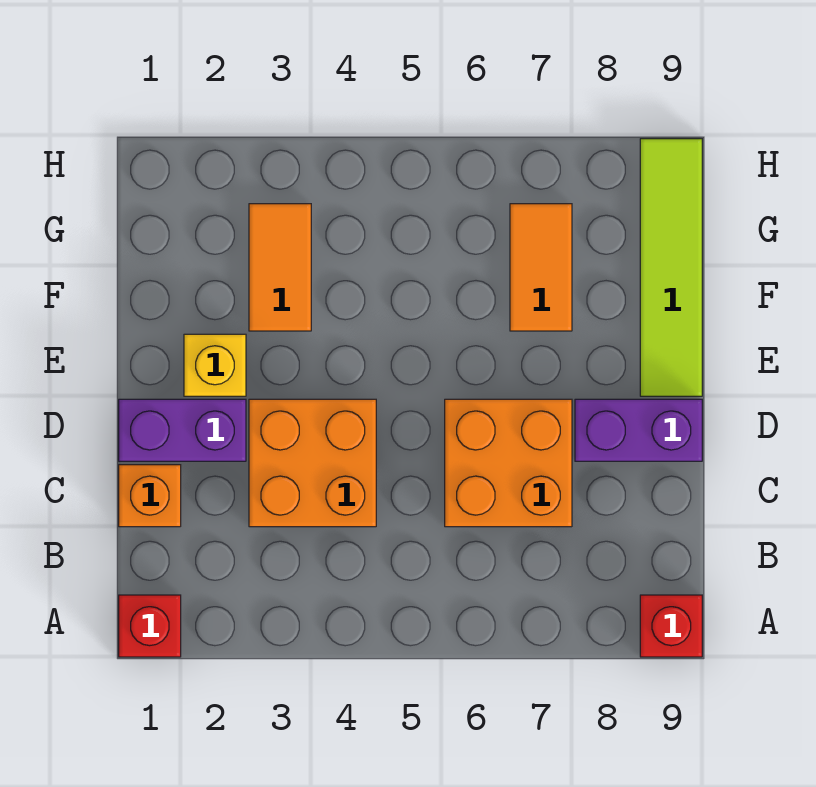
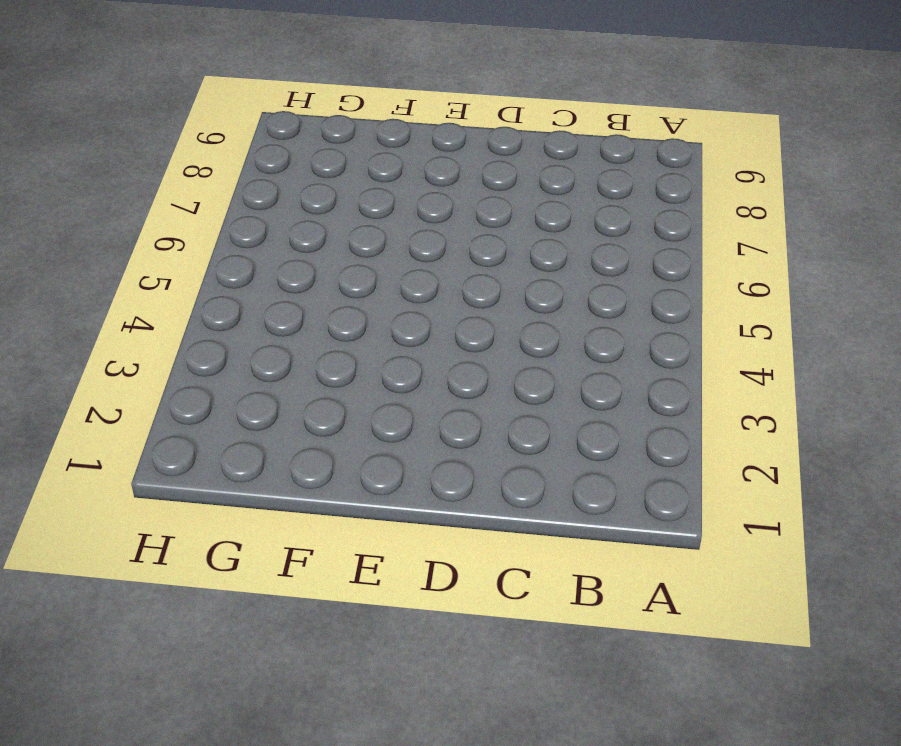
none -> red 1x1 brick [119,595,181,657]
none -> red 1x1 brick [640,595,702,657]

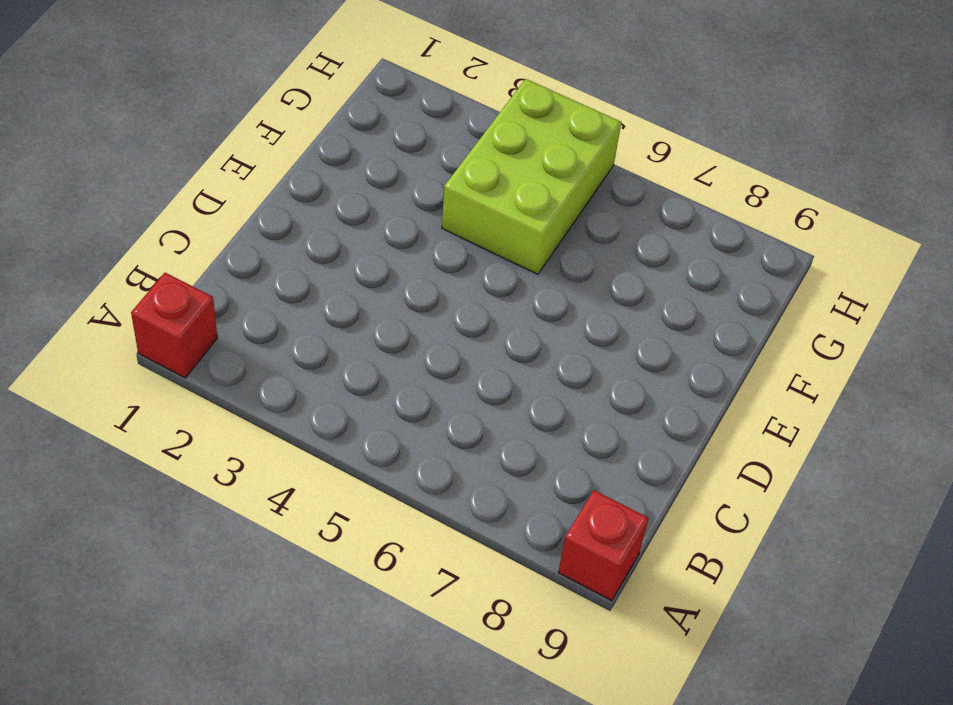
lime 2x3 brick [442,79,621,274] -> none
none -> orange 1x1 brick [119,465,181,527]
none -> orange 2x2 brick [249,399,376,527]

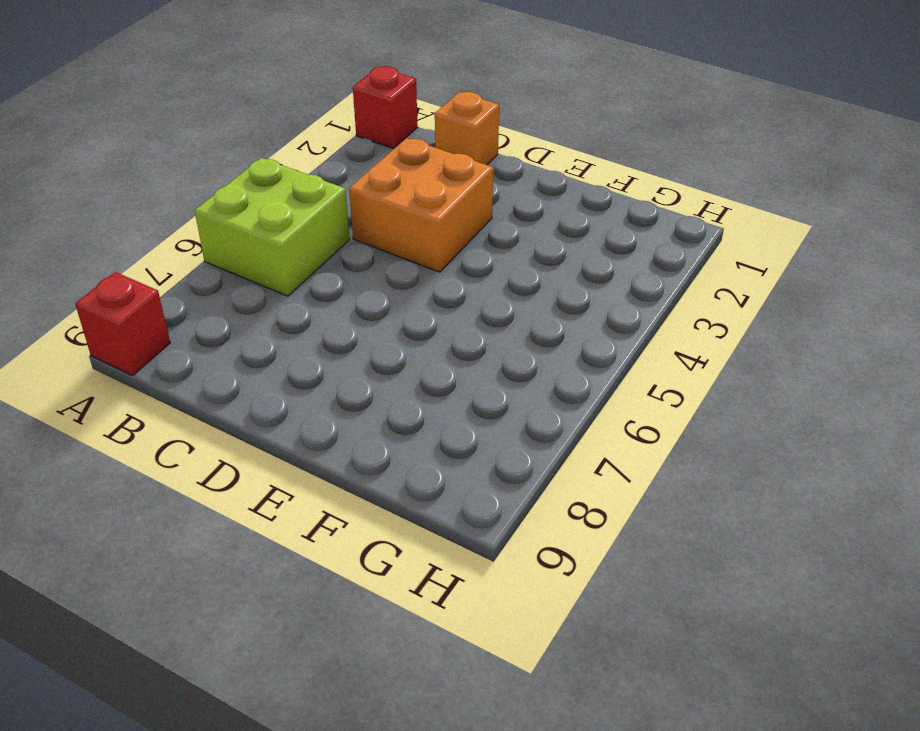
lime 2x2 brick [195,158,350,296] -> none
none -> orange 2x2 brick [445,399,572,527]
none -> purple 1x2 brick [119,399,246,461]

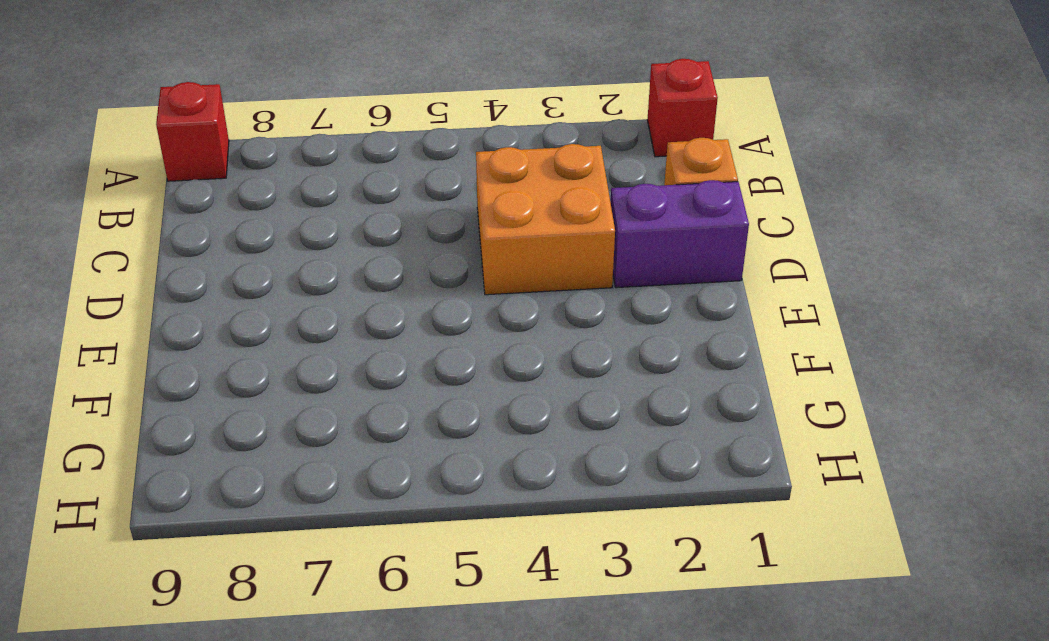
none -> orange 2x2 brick [445,399,572,527]
none -> purple 1x2 brick [575,399,702,461]

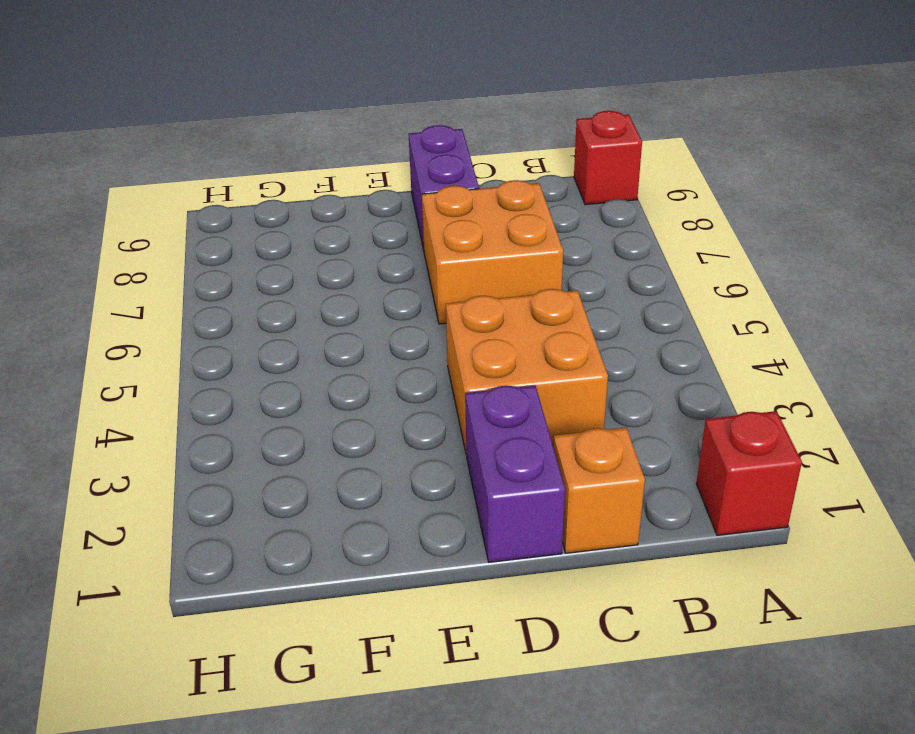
none -> yellow 1x1 brick [184,334,246,396]
none -> lime 1x4 tile [640,139,702,396]

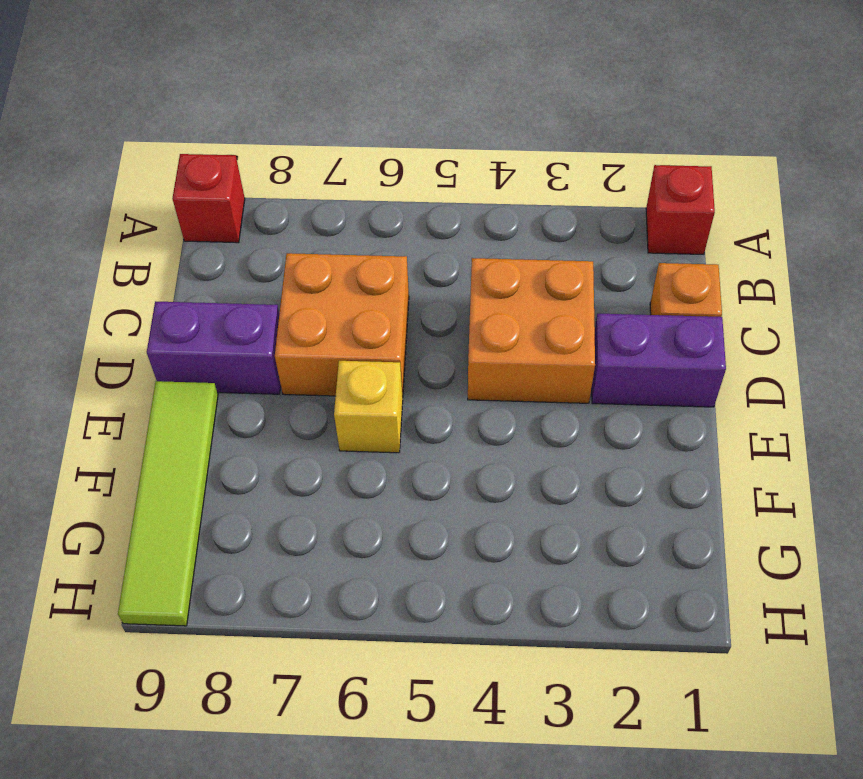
yellow 1x1 brick [334,361,403,453] -> yellow 1x1 brick moved to [184,334,246,396]
none -> orange 1x2 tile [249,204,311,331]
none -> orange 1x2 tile [510,204,572,331]

